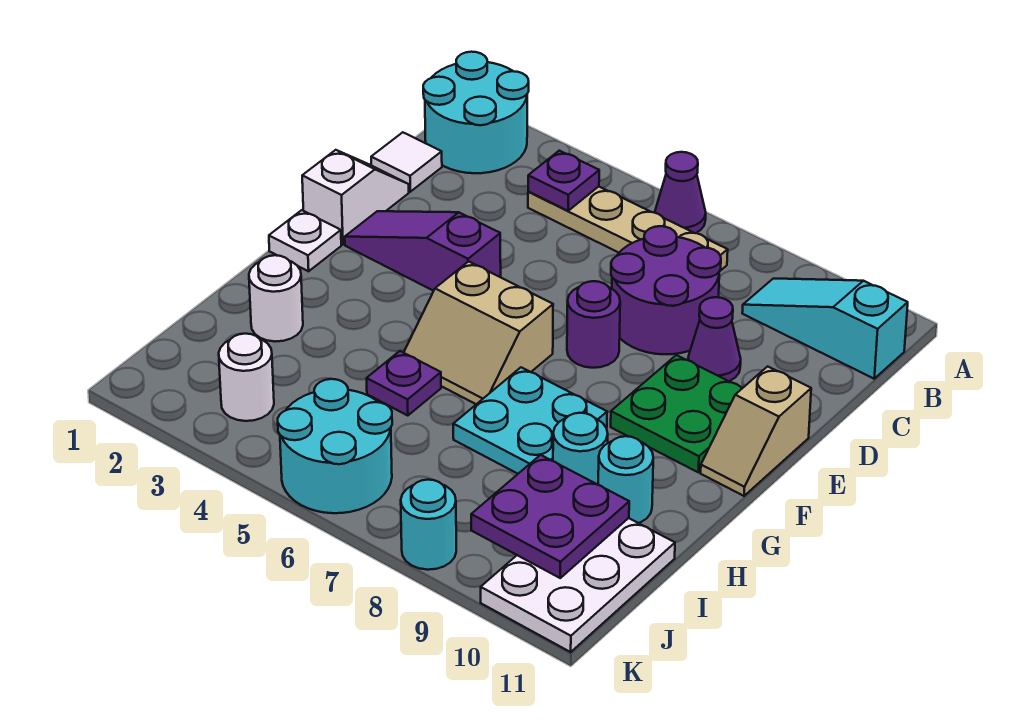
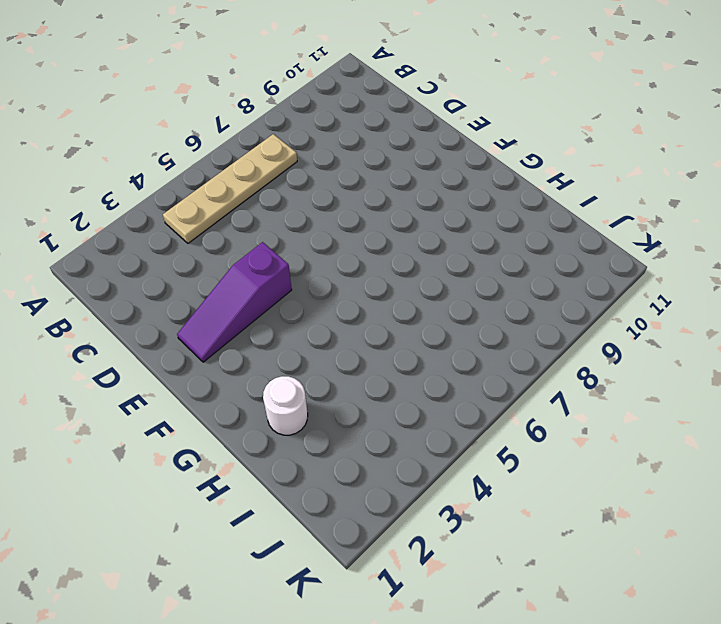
none -> cyan 2x2 round brick [423,52,529,173]
none -> purple 1x1 cone [655,152,706,233]
none -> cyan 1x3 slope [742,279,908,379]

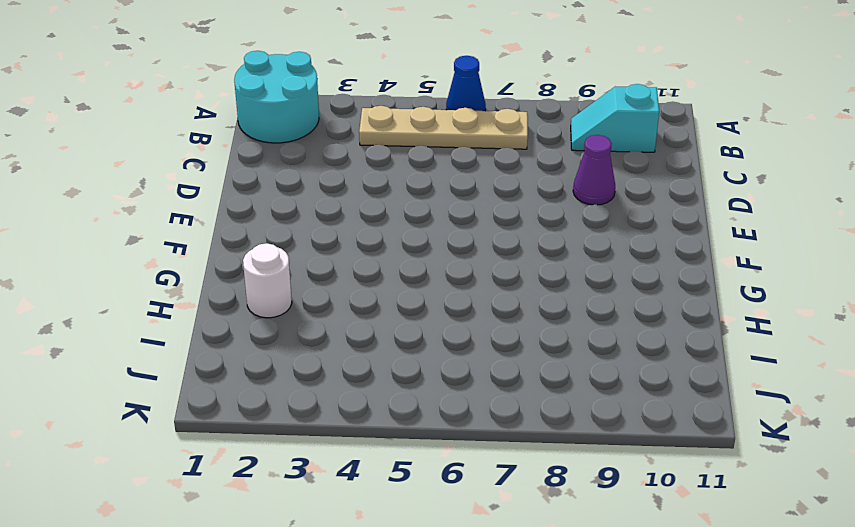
blue 1x1 cone [446,56,486,111] -> purple 1x1 cone [655,152,706,233]
cyan 1x2 slope [571,84,659,152] -> cyan 1x3 slope [742,279,908,379]
none -> white 1x1 tile [371,132,442,192]
none -> purple 2x2 round brick [611,226,721,354]
none -> white 1x2 slope [302,150,409,244]

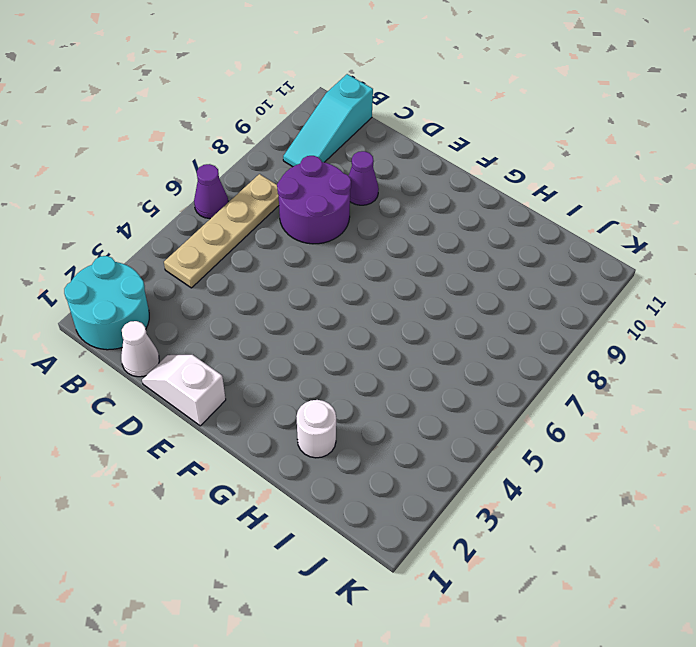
white 1x1 cone [121,321,159,377] -> white 1x1 tile [371,132,442,192]
none -> purple 1x3 slope [345,211,501,291]
none -> purple 1x1 round brick [567,281,620,368]
none -> green 2x2 plate [611,355,742,472]

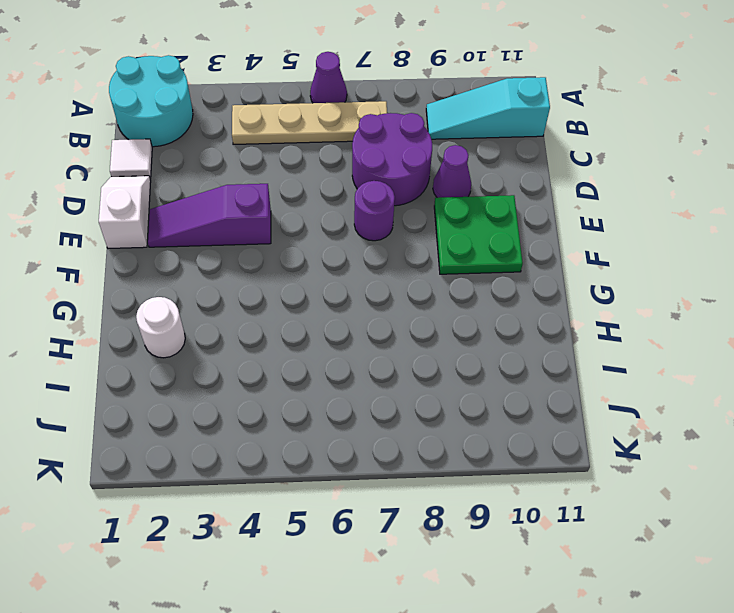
none -> tan 1x2 slope [701,366,811,496]
none -> white 1x1 plate [269,210,341,271]
none -> tan 2x2 slope [404,261,553,404]

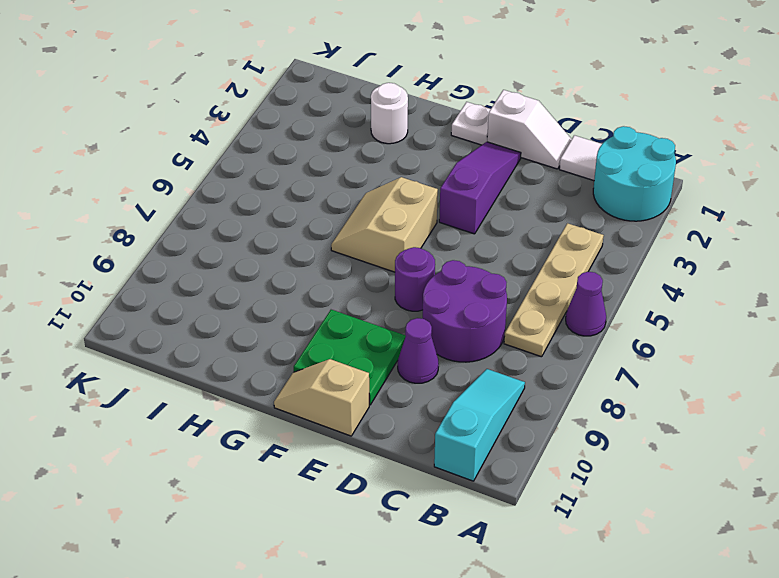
none -> cyan 2x2 plate [453,367,607,474]
none -> purple 1x1 plate [367,351,441,416]
none -> cyan 1x1 round brick [553,413,608,485]

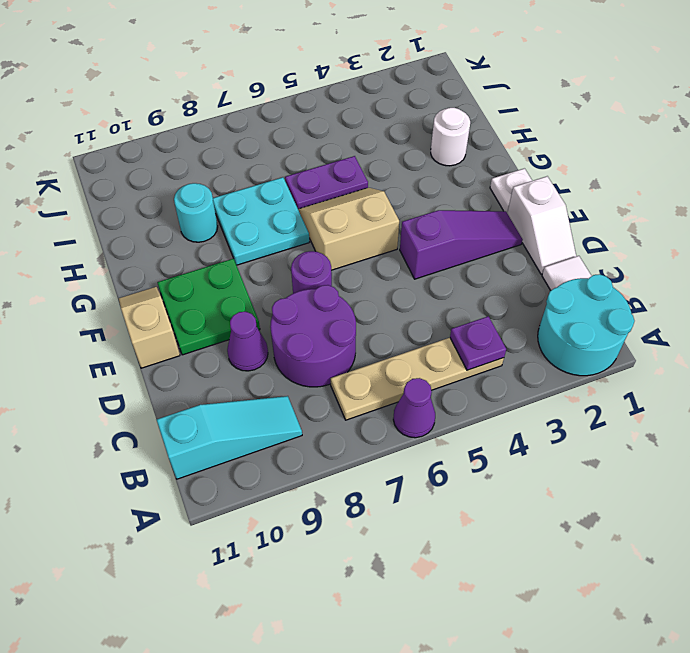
purple 1x2 plate [285,156,368,209] -> purple 1x1 plate [367,351,441,416]
none -> cyan 1x1 round brick [598,436,653,523]
none -> white 2x3 plate [481,518,675,652]
none -> white 1x1 round brick [219,334,274,421]

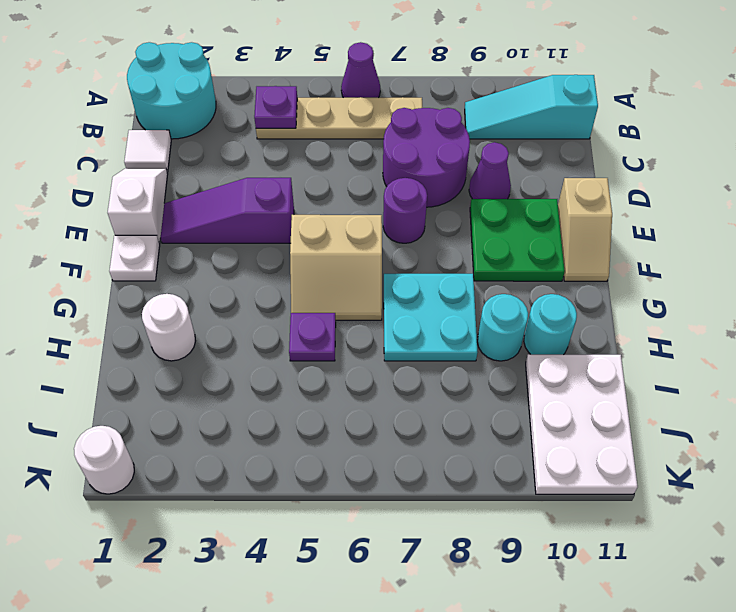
white 1x1 round brick [74,426,134,494] -> white 1x1 round brick moved to [219,334,274,421]
none -> cyan 2x2 round brick [278,379,392,513]
none -> cyan 1x1 round brick [401,480,456,570]
none -> purple 2x2 plate [471,455,629,578]

